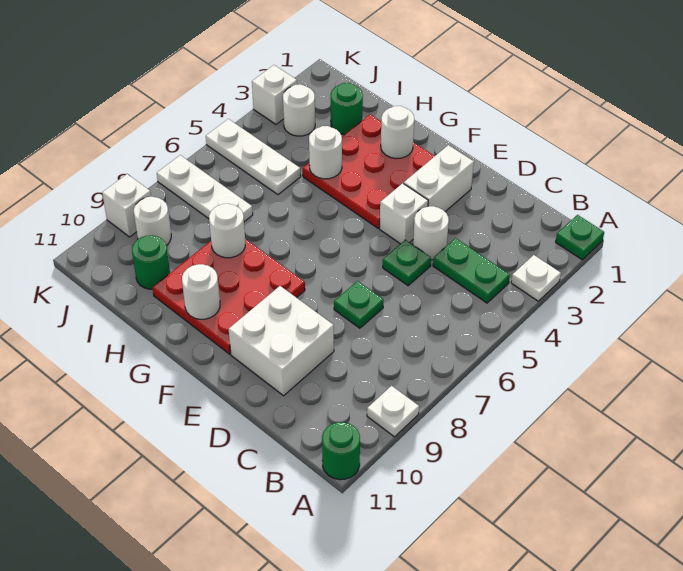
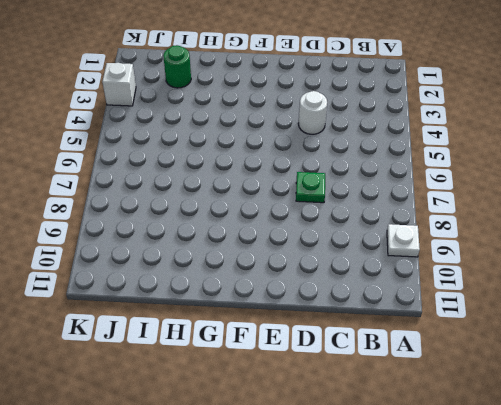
none -> green 1x1 plate [556,215,604,260]
none -> white 1x1 plate [511,255,561,301]
none -> green 1x1 round brick [322,422,360,480]

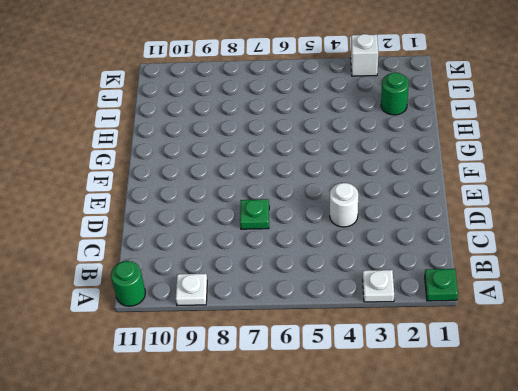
none -> green 1x2 plate [433,238,510,303]
none -> green 1x1 plate [383,240,431,286]
none -> white 2x2 brick [229,286,334,396]

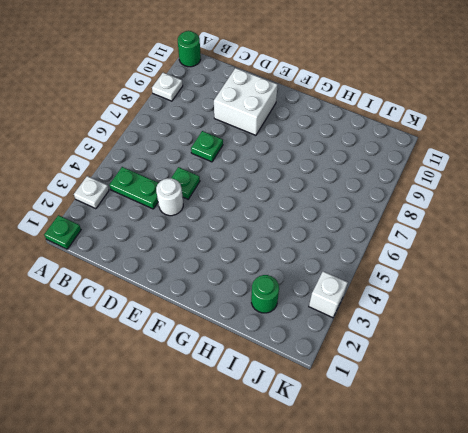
none -> white 1x2 brick [404,145,474,211]
none -> white 1x1 brick [380,183,428,244]
none -> red 3x3 plate [303,114,435,228]

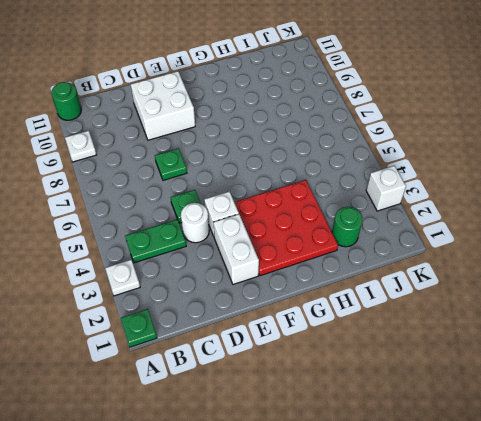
none -> red 3x3 plate [153,239,305,354]
none -> white 1x3 plate [206,119,301,195]
none -> white 1x3 plate [157,155,253,222]

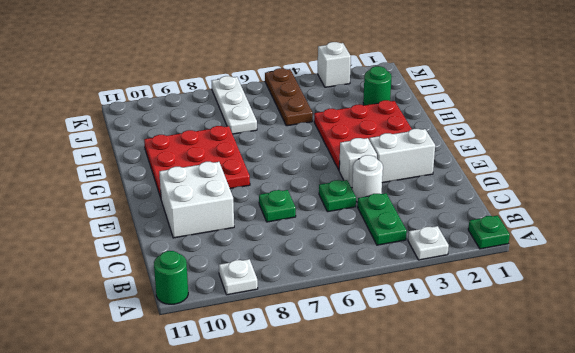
brown 1x3 plate [265,68,313,126] -> white 1x3 plate [206,119,301,195]
none -> green 1x1 round brick [132,235,170,289]
none -> white 1x1 round brick [283,84,315,136]
none -> white 1x1 round brick [134,197,171,246]

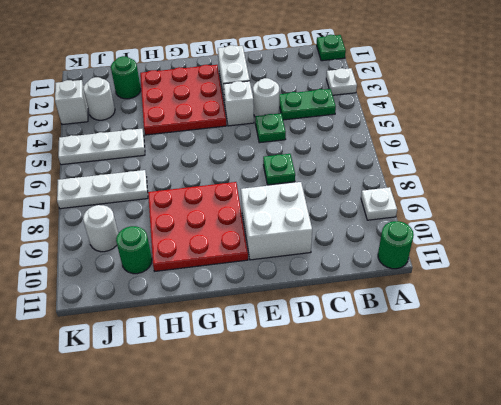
none -> white 1x1 brick [102,174,151,237]
none -> white 1x1 round brick [381,106,414,159]
none -> white 1x1 round brick [182,264,220,319]

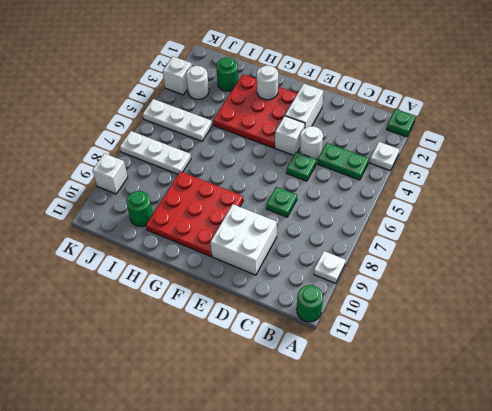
none -> white 1x1 round brick [134,197,171,246]
none -> white 1x1 round brick [182,264,220,319]
none -> white 1x1 round brick [309,126,342,179]

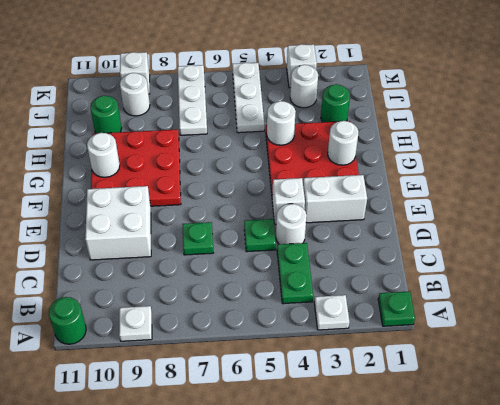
none -> white 1x1 round brick [209,204,245,258]

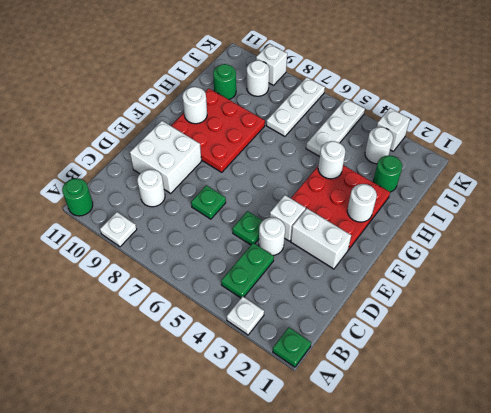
white 1x1 round brick [137,169,165,207] -> white 1x1 round brick moved to [209,204,245,258]

